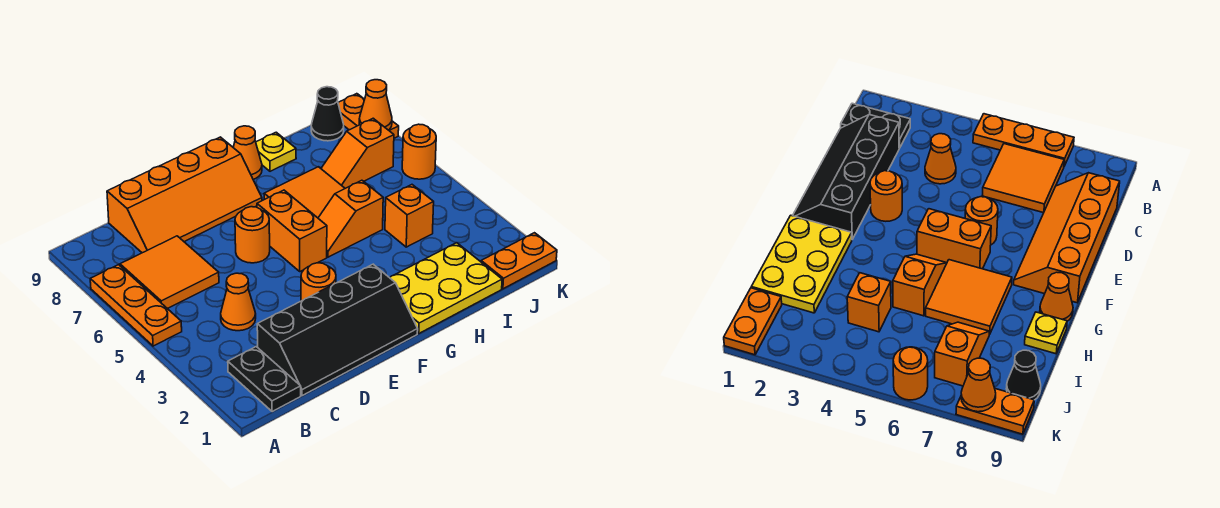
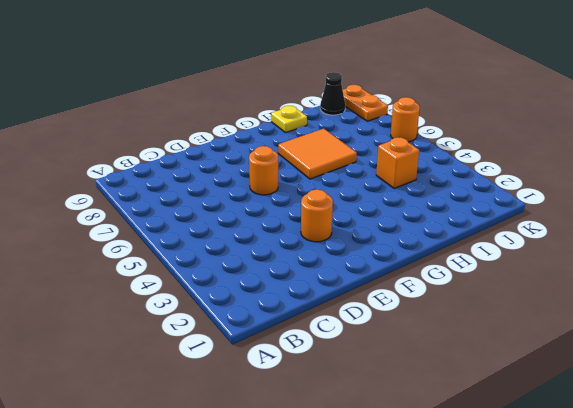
none -> orange 1x3 plate [90,265,182,346]
none -> black 1x2 plate [228,347,301,412]
none -> orange 2x2 tile [120,236,219,309]

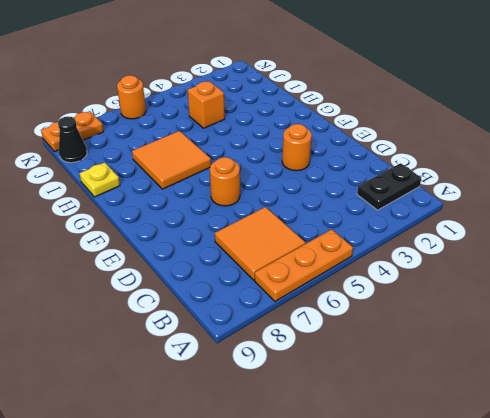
none -> black 2x4 slope [257,264,418,396]
none -> orange 1x1 cone [221,273,256,331]
none -> orange 2x4 slope [107,137,262,253]

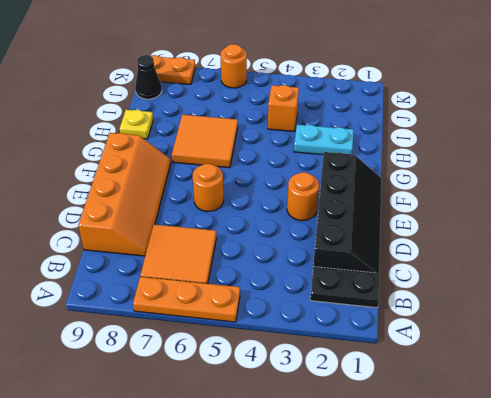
cyan 1x2 plate [294,125,354,155] -> yellow 2x3 plate [390,243,502,333]
none -> orange 1x1 cone [221,273,256,331]
none -> orange 1x2 brick [257,190,327,271]
none -> orange 1x2 slope [318,180,383,257]

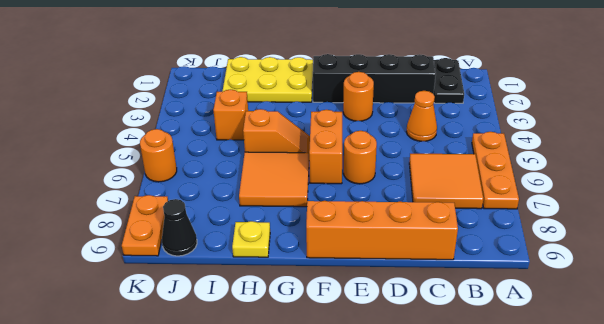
none -> orange 1x1 cone [233,126,262,179]
none -> orange 1x2 slope [321,118,394,188]
none -> orange 1x2 plate [481,233,557,289]

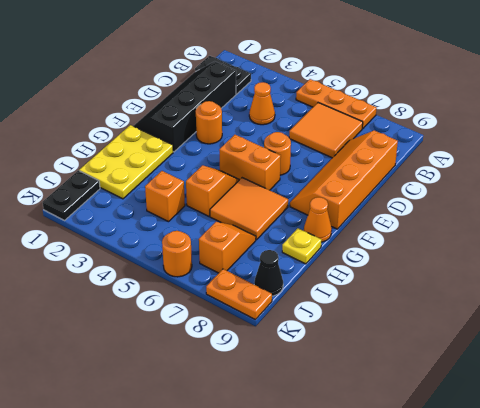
black 1x2 plate [43,171,100,220] -> orange 1x2 plate [481,233,557,289]
none -> orange 1x1 cone [359,80,392,130]

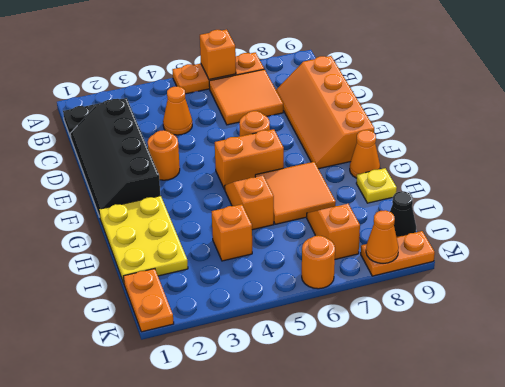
orange 1x1 brick [200,29,236,80] -> none

